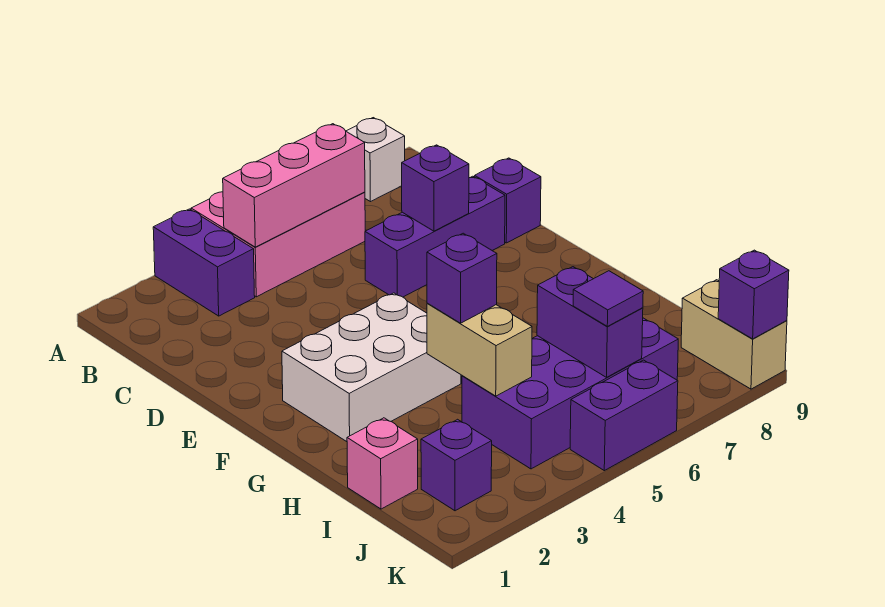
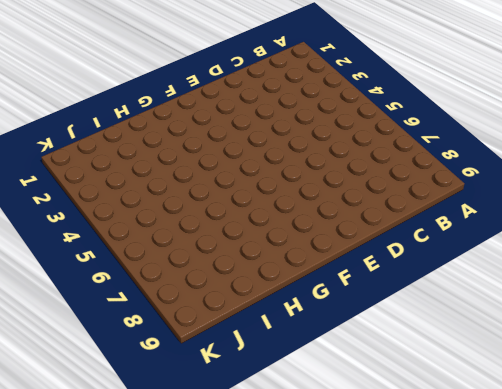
none -> purple 1x2 brick [153,209,255,316]
none -> pink 2x3 brick [191,192,365,297]
none -> white 1x1 brick [346,118,405,202]

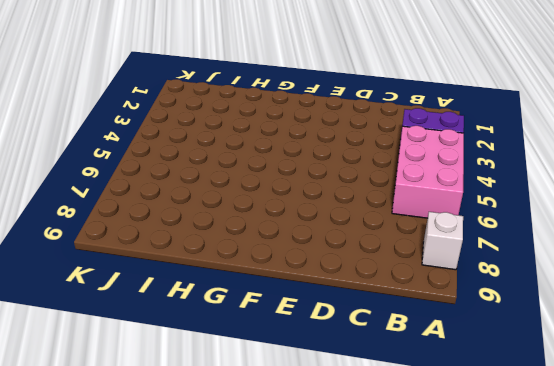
none -> purple 1x3 brick [365,176,505,297]
none -> purple 1x1 brick [475,158,541,243]
none -> white 2x3 brick [282,293,461,442]

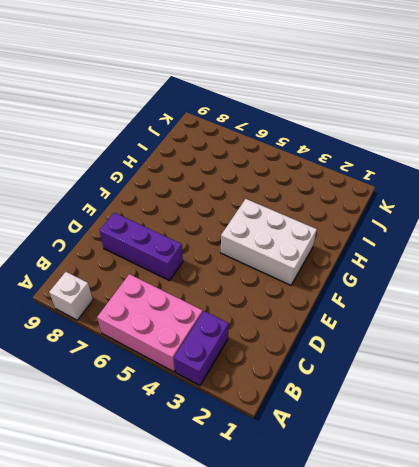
none -> purple 1x1 brick [475,158,541,243]
none -> pink 1x1 brick [347,418,418,509]
none -> purple 2x4 brick [462,318,678,469]

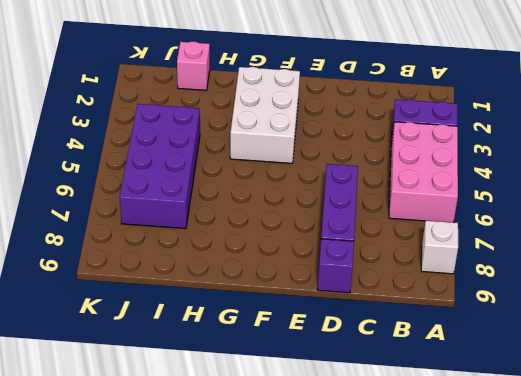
none -> purple 1x1 brick [421,419,492,511]
none -> tan 1x2 brick [681,280,787,389]
none -> purple 1x2 brick [570,360,678,471]

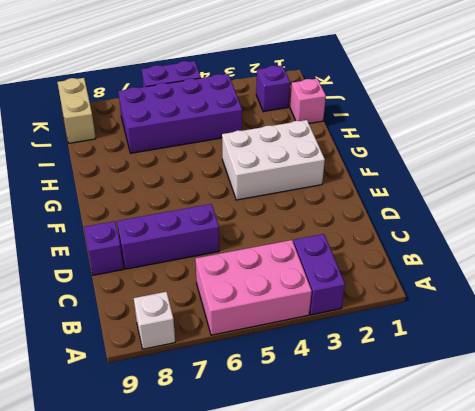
none -> pink 1x3 brick [223,124,365,247]
none -> purple 1x1 brick [402,145,469,231]
none -> tan 1x2 brick [427,303,532,396]

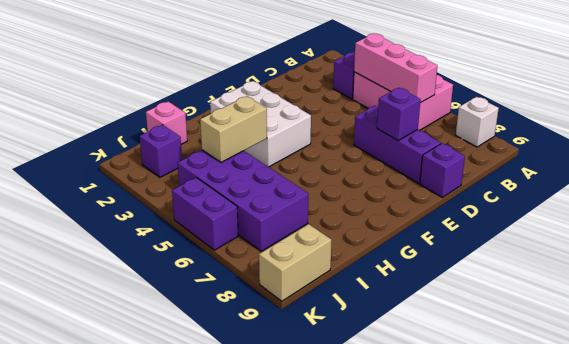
none -> purple 1x2 brick [537,267,643,377]
none -> purple 1x1 brick [718,250,789,339]
none -> purple 1x1 brick [427,233,497,323]

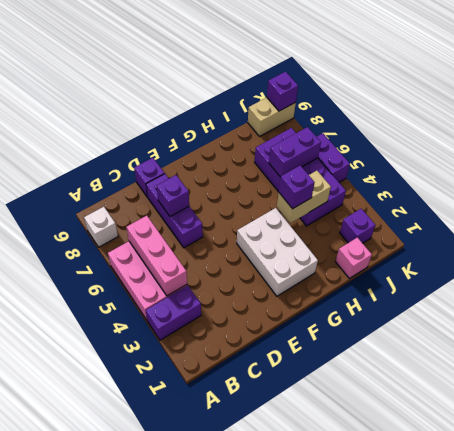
none -> purple 1x1 tile [573,271,643,326]

